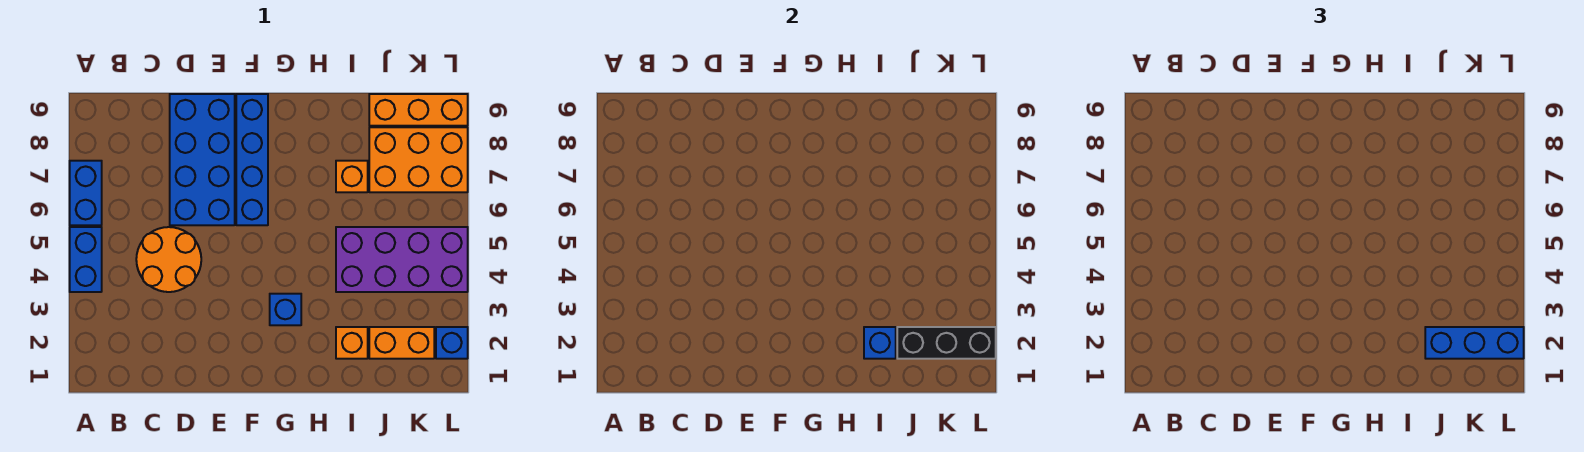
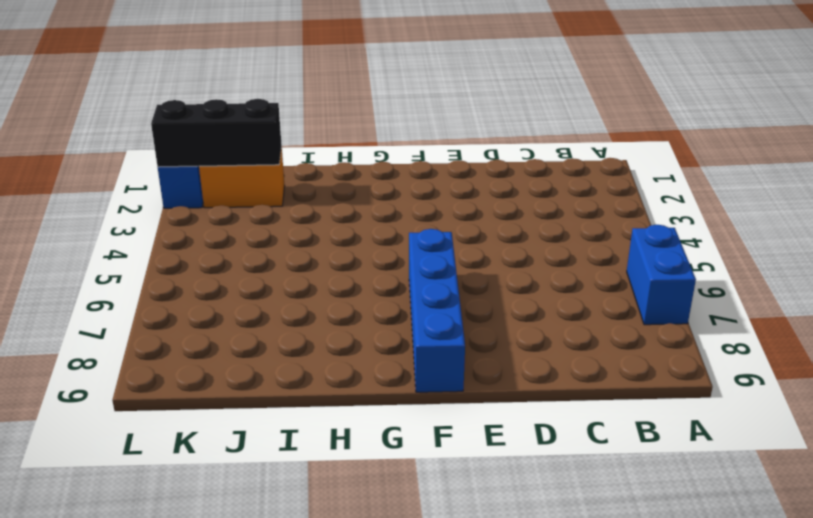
none -> blue 1x2 brick [70,227,102,292]
none -> orange 2x2 round brick [136,227,201,292]
none -> blue 2x4 brick [170,94,235,225]

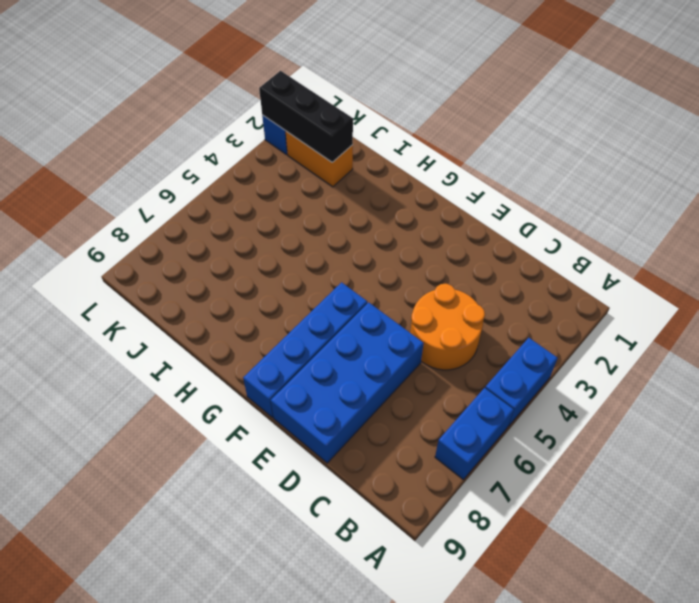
none -> blue 1x1 brick [270,294,301,325]
none -> orange 1x1 brick [336,327,368,359]
none -> purple 2x4 brick [336,227,468,292]

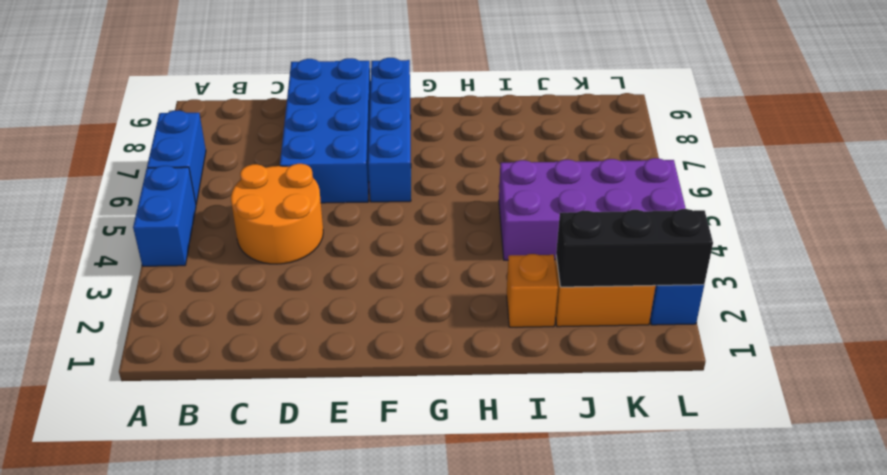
none -> blue 1x1 brick [270,294,301,325]
none -> orange 1x1 brick [336,161,368,192]
none -> orange 2x3 brick [369,127,468,192]

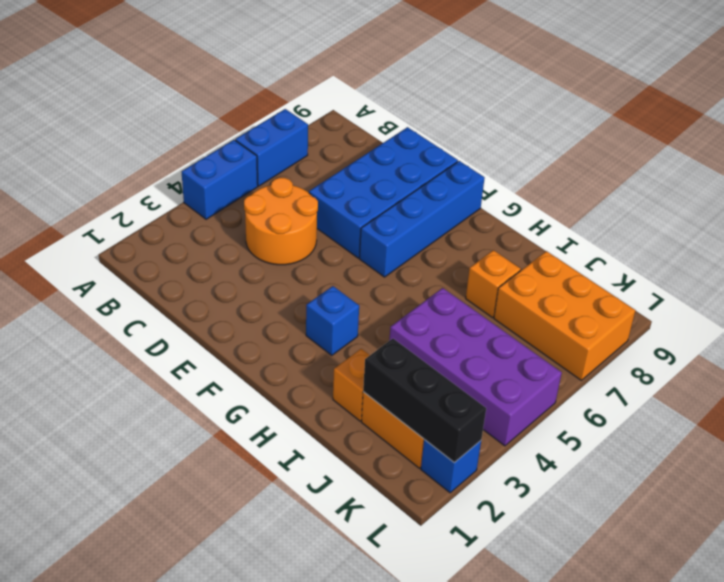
none -> orange 1x3 brick [369,94,468,126]
none -> blue 1x1 brick [864,327,896,359]
none -> blue 1x3 brick [1425,327,1524,359]

